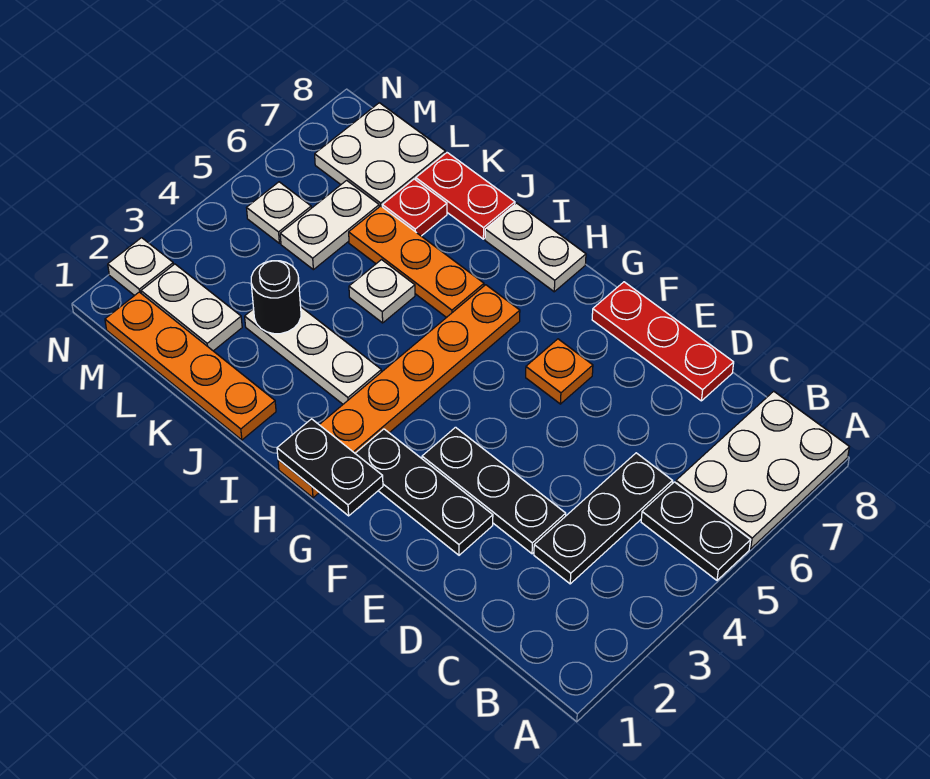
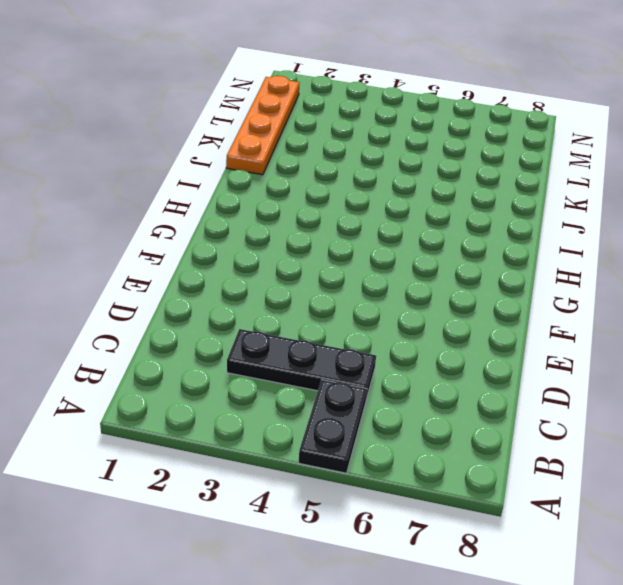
none -> white 2x3 plate [676,391,849,549]
none -> black 1x3 plate [422,427,566,554]
none -> red 1x3 plate [592,282,734,401]

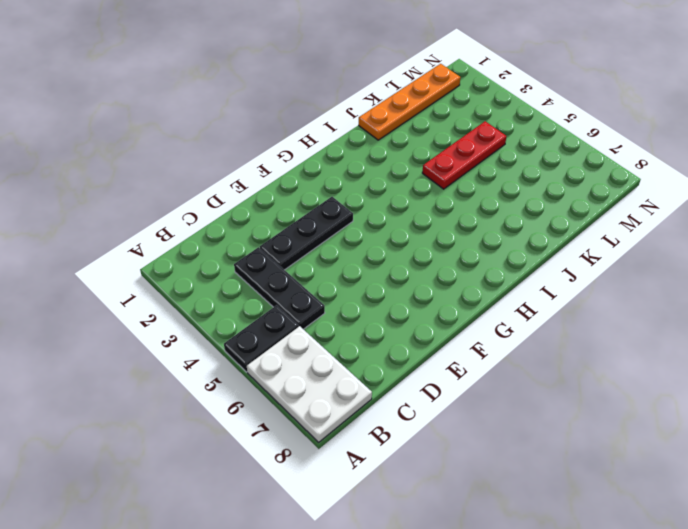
red 1x3 plate [422,121,507,189] -> red 1x3 plate moved to [592,282,734,401]
none -> black 1x3 plate [355,429,493,555]
none -> orange 1x1 plate [526,339,593,404]
none -> orange 1x6 plate [278,285,520,498]

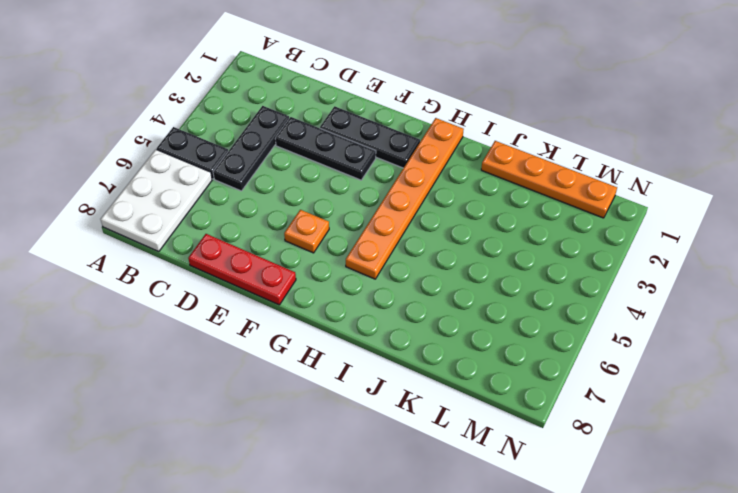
none -> white 1x2 plate [485,203,586,292]
none -> white 1x3 plate [245,307,381,404]
none -> orange 1x3 plate [349,206,484,318]

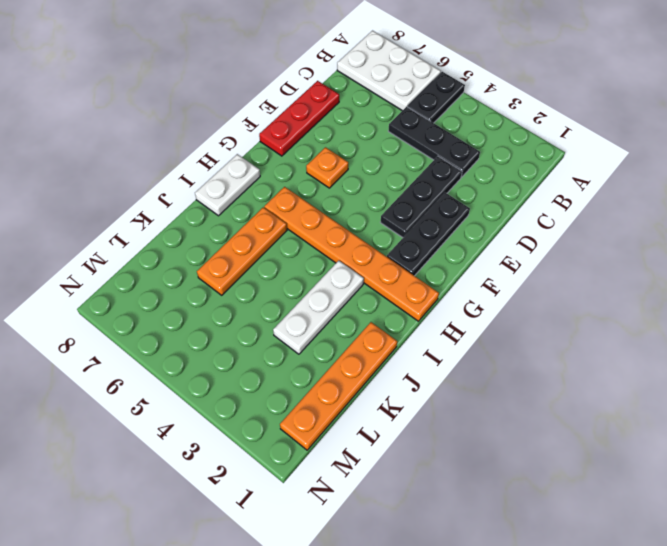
none -> white 1x1 plate [349,260,415,323]
none -> red 1x2 plate [416,153,515,239]
none -> red 1x1 plate [382,179,447,236]

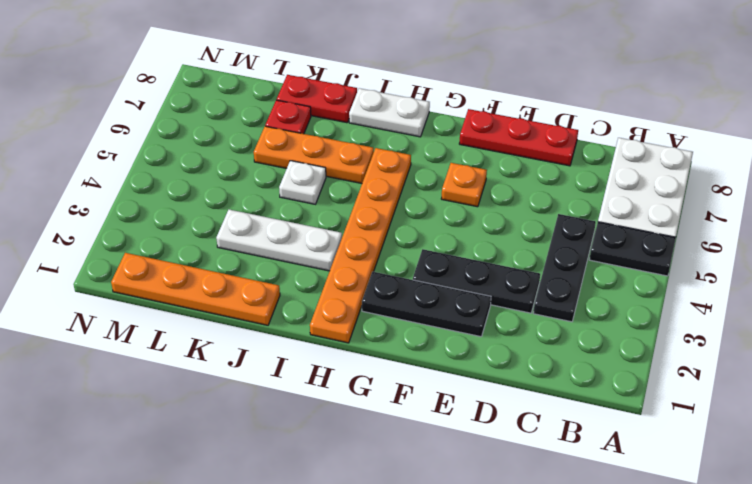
none -> white 1x2 plate [141,264,242,351]
none -> white 1x2 plate [280,180,379,270]
none -> white 2x2 plate [315,103,445,207]

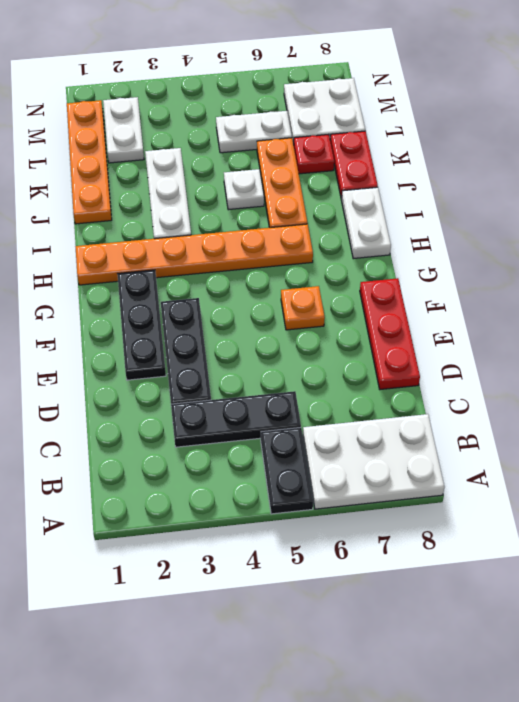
none -> white 1x1 plate [247,182,311,243]
none -> white 1x1 plate [108,238,174,296]
none -> black 1x2 plate [277,419,383,516]

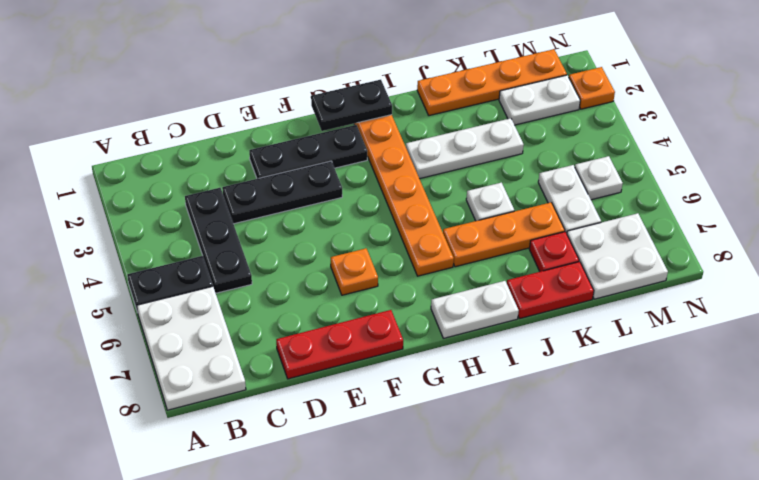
orange 1x1 plate [569,67,615,109] -> white 1x1 plate [108,238,174,296]
none -> black 1x1 round brick [251,261,301,334]

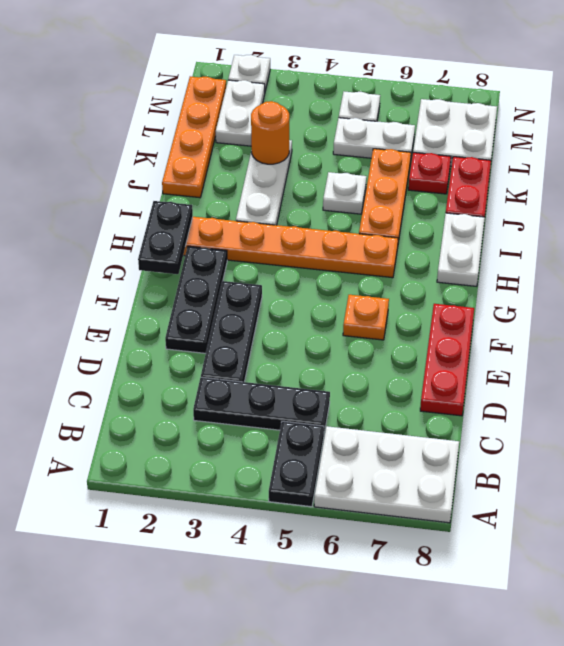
orange 1x1 round brick [251,101,289,164] -> black 1x1 round brick [251,261,301,334]

